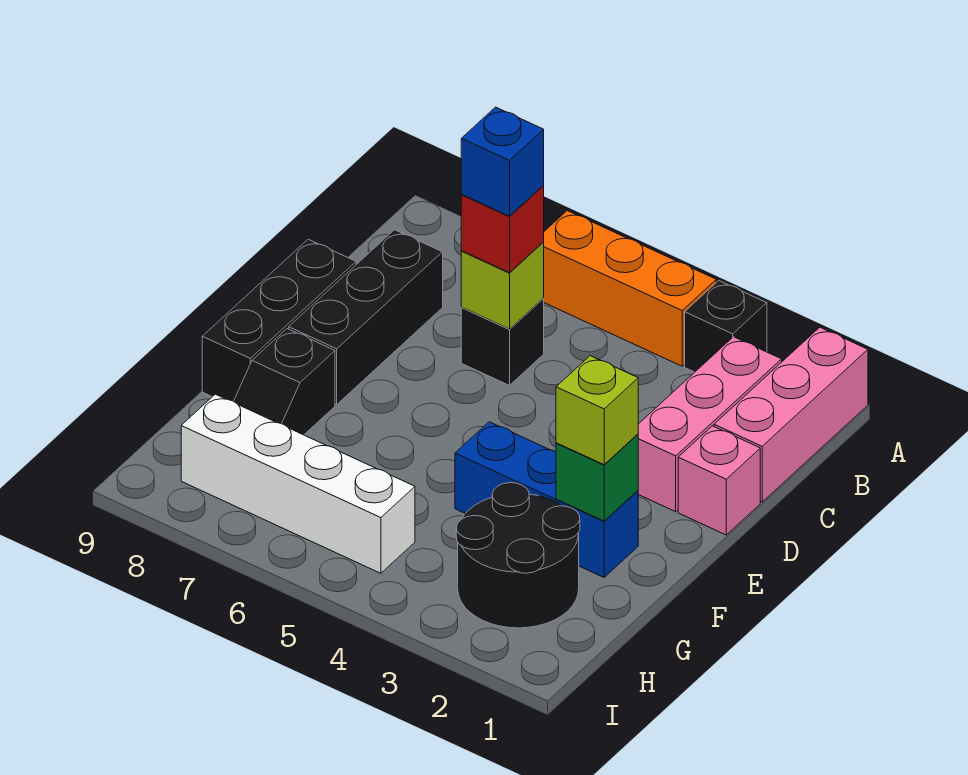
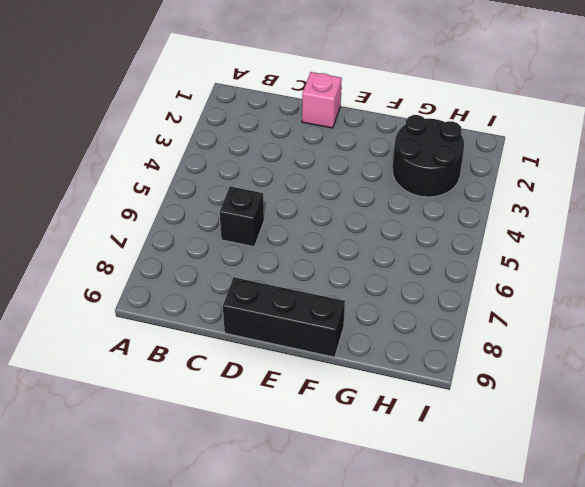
none -> pink 1x3 brick [714,327,868,502]
none -> black 1x1 brick [685,281,767,372]
none -> orange 1x3 brick [543,211,716,366]

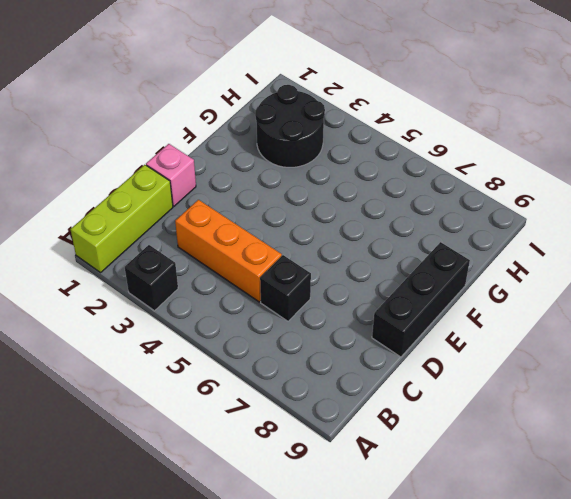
lime 1x3 brick [70,165,173,272] -> pink 1x3 brick [714,327,868,502]
orange 1x3 brick [175,200,282,302] -> orange 1x3 brick moved to [543,211,716,366]
none -> pink 1x3 brick [638,337,782,512]
none -> black 1x3 brick [289,230,443,405]
none -> blue 1x3 brick [455,422,638,577]

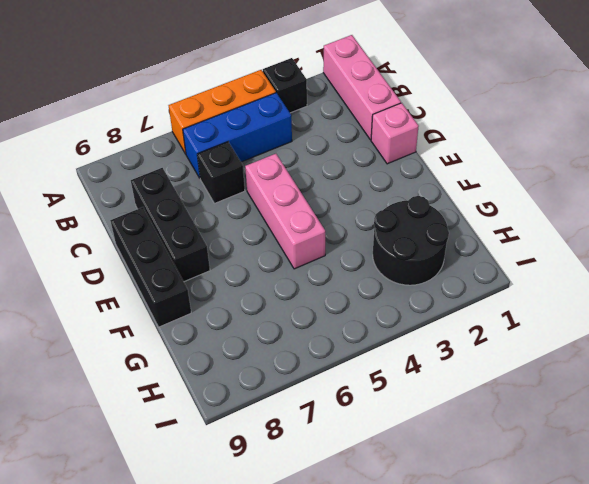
blue 1x3 brick [183,93,292,178] -> blue 1x3 brick moved to [455,422,638,577]
pink 1x3 brick [245,154,325,269] -> pink 1x3 brick moved to [638,337,782,512]
none -> black 1x2 slope [234,329,335,435]
none -> white 1x4 brick [181,394,415,573]
none -> lime 1x1 brick [461,242,544,329]

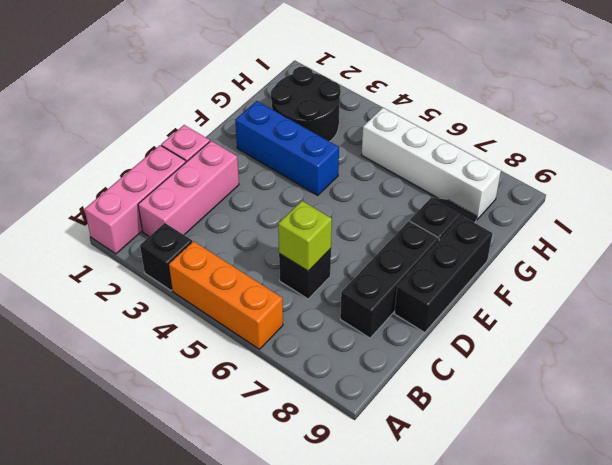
none -> green 1x1 brick [556,434,638,521]
none -> red 1x1 brick [461,186,544,273]
none -> lime 1x1 brick [556,356,638,465]

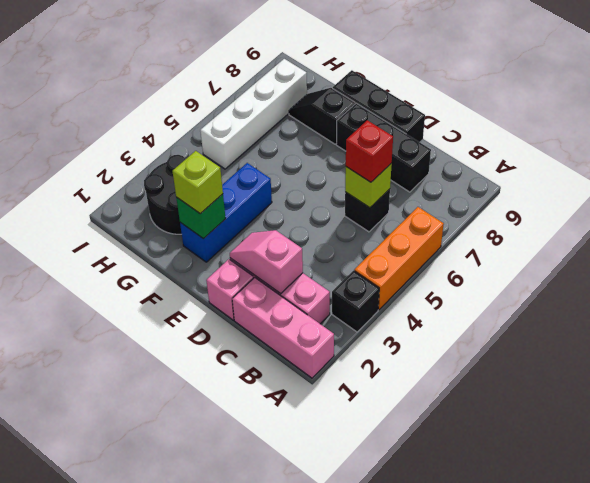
pink 1x2 slope [230,230,303,294] -> none
none -> blue 1x1 brick [461,107,544,216]

